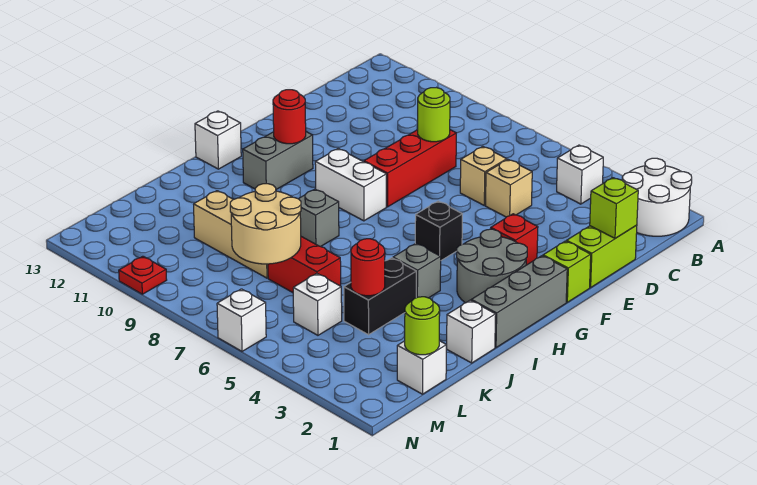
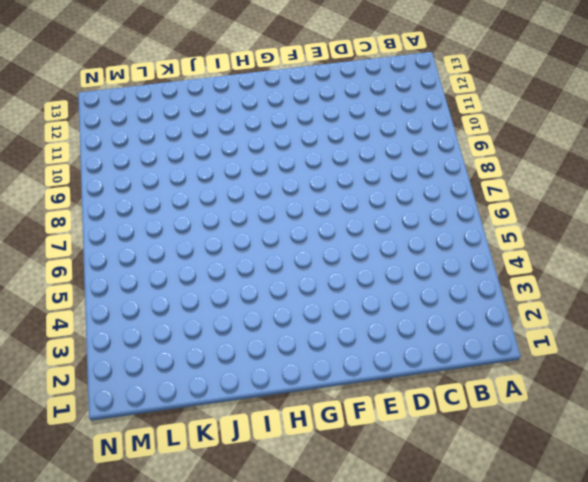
none -> white 2x2 round brick [622,158,692,236]
none -> white 1x1 brick [557,145,603,204]
none -> lime 1x2 brick [567,225,637,288]
none -> tan 1x1 brick [485,160,532,217]

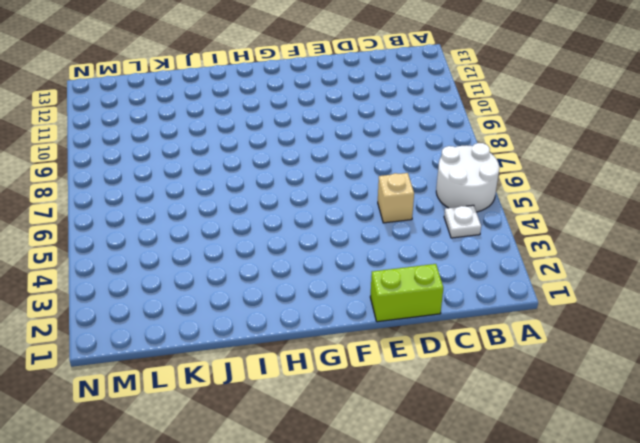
white 2x2 round brick [436,143,499,212] -> white 2x2 round brick moved to [622,158,692,236]
white 1x1 plate [444,205,481,238] -> white 1x1 brick [557,145,603,204]
none -> tan 1x1 brick [460,147,507,205]
none -> red 1x3 brick [364,130,456,207]
none -> lime 1x1 brick [543,241,591,302]
none -> red 1x1 brick [491,214,538,265]

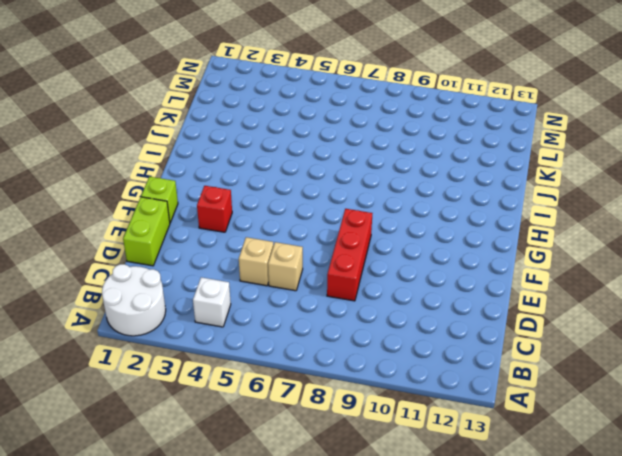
none -> grey 1x3 brick [471,256,567,348]
none -> grey 2x2 round brick [456,229,527,303]
none -> black 1x1 brick [415,201,462,260]
none -> white 1x2 brick [315,149,386,221]

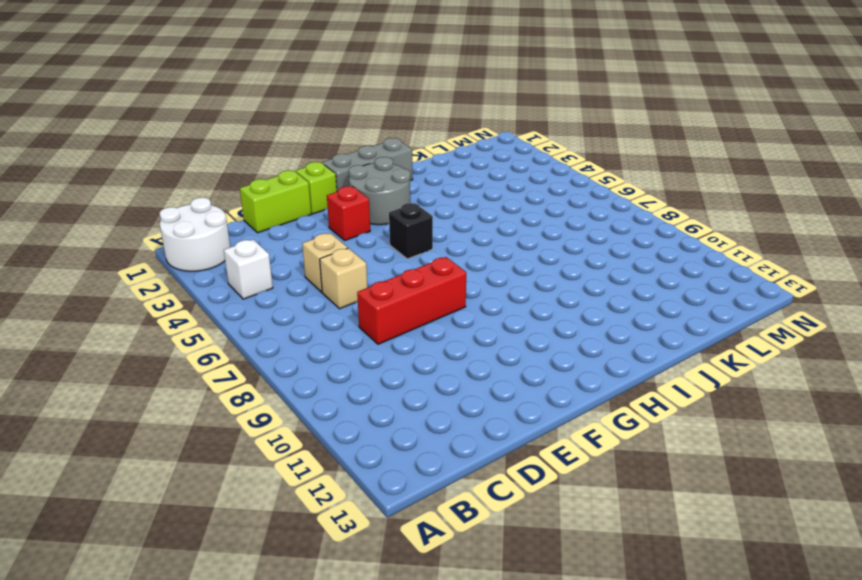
none -> white 1x2 brick [315,149,386,221]
none -> grey 1x2 brick [243,132,313,189]
none -> white 1x1 brick [195,111,241,169]
none -> grey 1x1 brick [393,243,441,298]

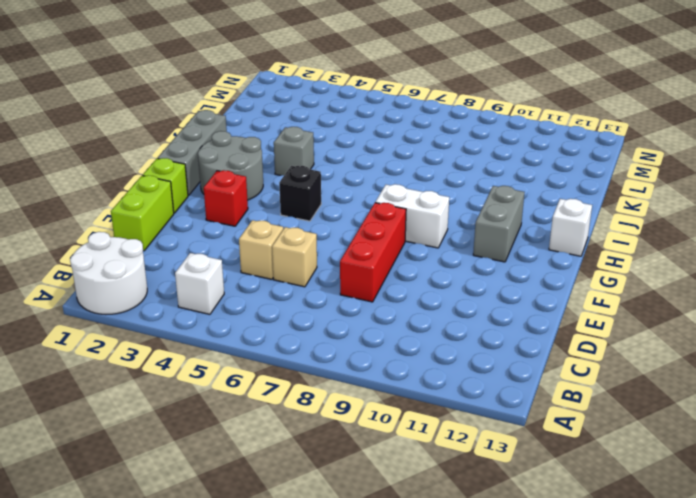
none -> grey 1x1 brick [299,189,339,247]
none -> white 1x1 brick [447,300,496,363]
none -> black 1x2 brick [344,258,416,335]
none -> red 1x2 brick [268,237,341,293]

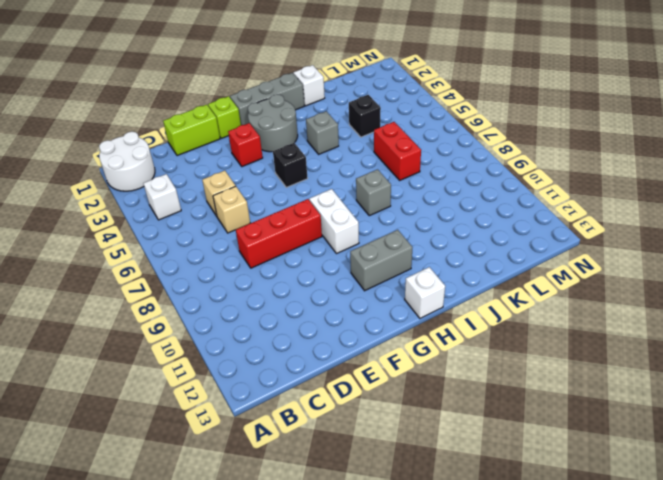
black 1x1 brick [349,95,381,137] -> black 1x2 brick [344,258,416,335]
none -> tan 1x3 brick [194,191,268,278]
none -> white 1x1 brick [397,341,446,394]
none -> white 1x1 brick [293,274,342,335]
none -> white 1x1 brick [217,289,266,351]

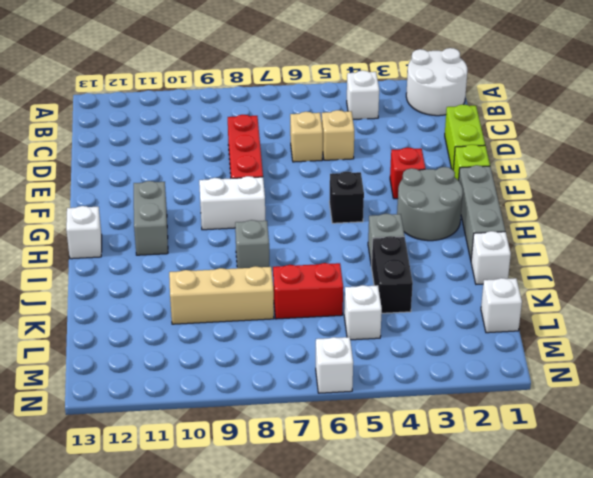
none -> red 1x1 plate [119,256,167,294]
none -> lime 1x1 brick [590,178,638,238]
none -> lime 1x1 round brick [418,88,450,142]
none -> red 1x1 round brick [273,90,306,144]

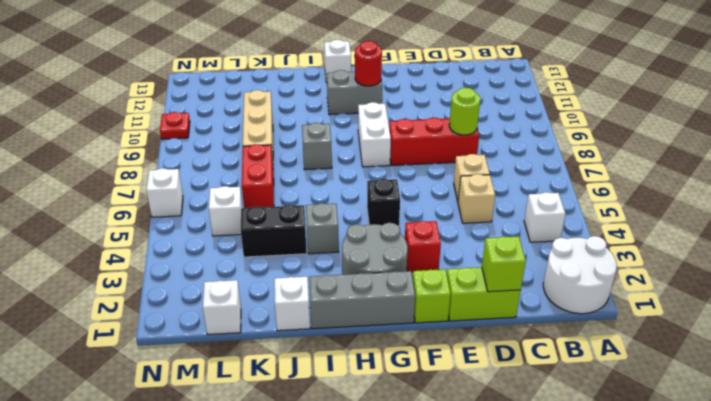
none -> red 1x1 round brick [351,239,385,296]
none -> tan 2x2 round brick [230,184,301,264]
none -> lime 1x1 round brick [405,297,440,355]

